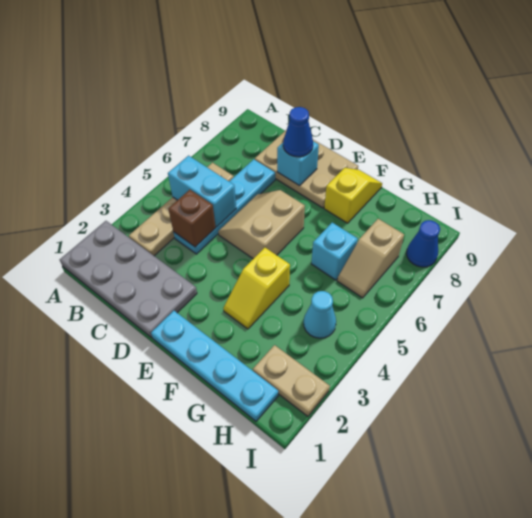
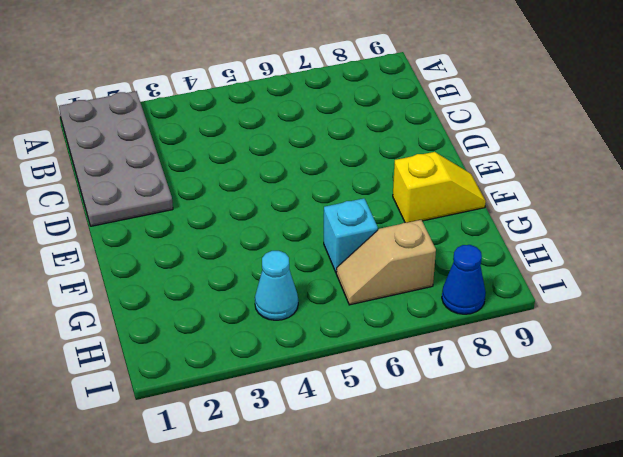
none -> tan 1x4 plate [129,163,234,256]
none -> cyan 1x4 plate [174,159,275,254]
none -> tan 2x3 plate [255,130,358,208]

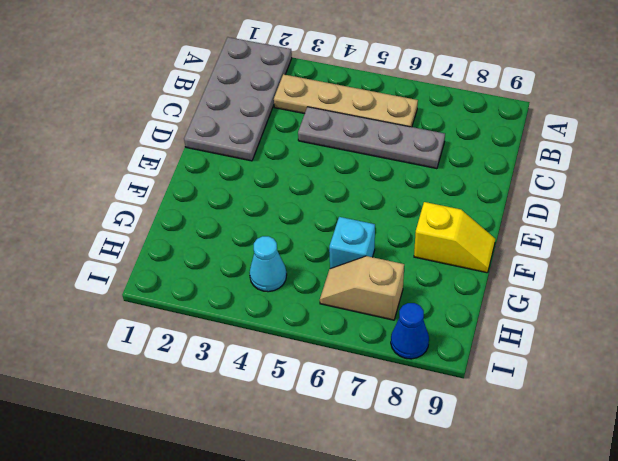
grey 1x4 plate [298,107,445,169] -> cyan 1x4 plate [174,159,275,254]
none -> tan 2x3 plate [255,130,358,208]
none -> tan 2x2 slope [218,190,305,259]
none -> cyan 1x4 plate [151,311,278,421]

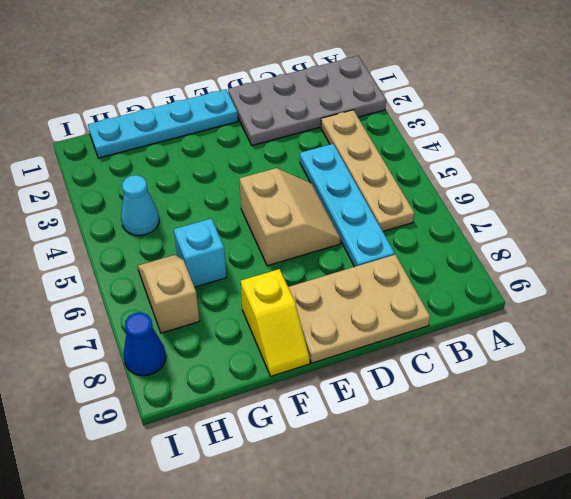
none -> yellow 1x2 slope [223,248,290,329]
none -> tan 1x2 plate [253,345,330,416]
none -> cyan 1x2 brick [168,156,236,227]

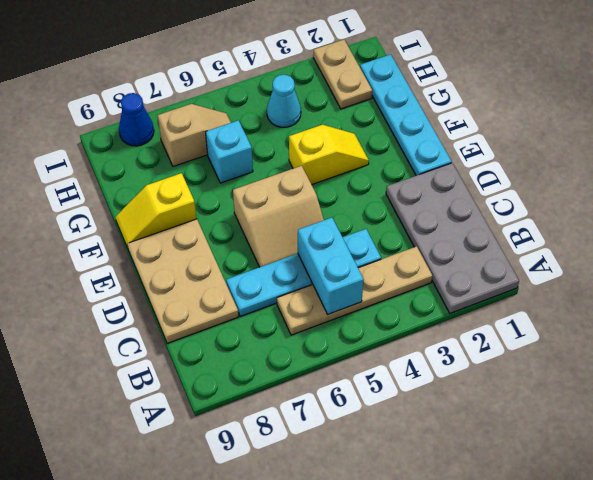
none -> brown 1x1 brick [168,190,216,247]
none -> cyan 1x1 brick [277,141,319,186]
none -> blue 1x1 cone [283,107,313,157]

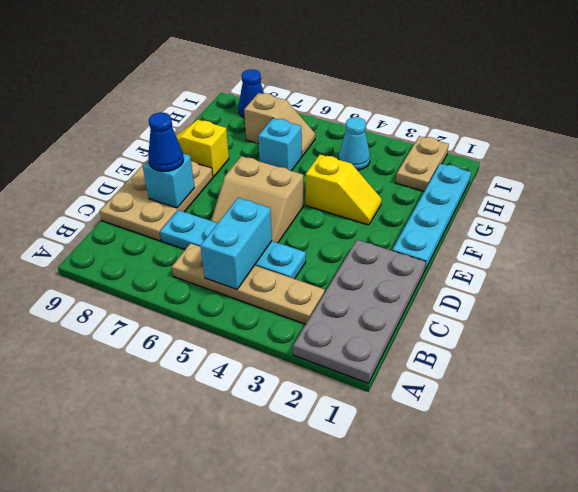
none -> brown 1x1 brick [168,190,216,247]

